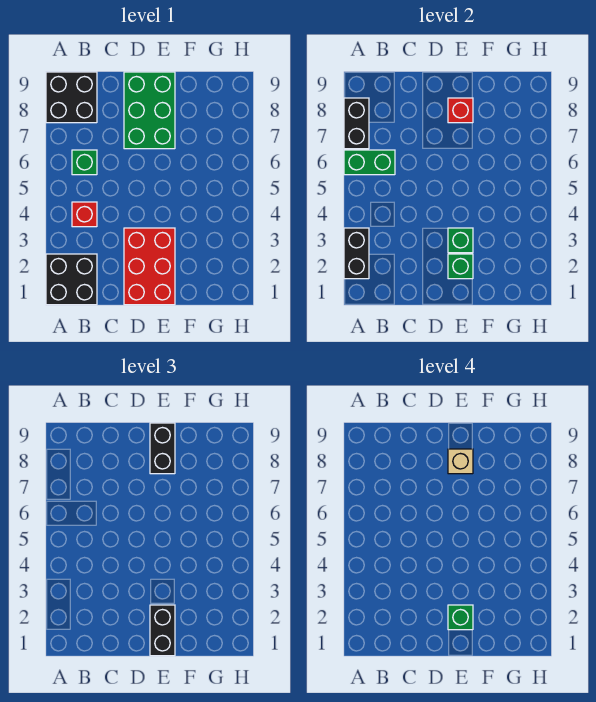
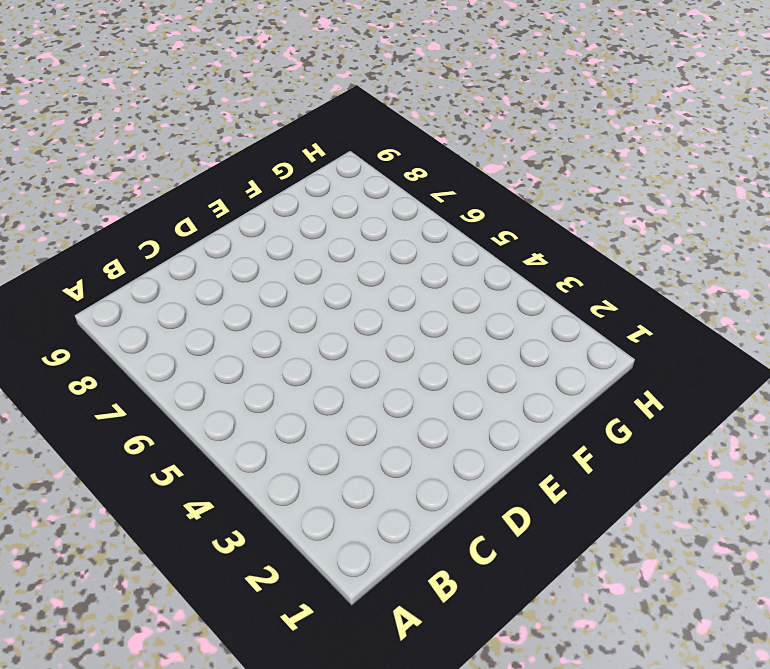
none -> black 2x2 brick [46,254,97,305]
none -> black 2x2 brick [46,72,97,123]
none -> red 1x1 brick [72,202,97,227]

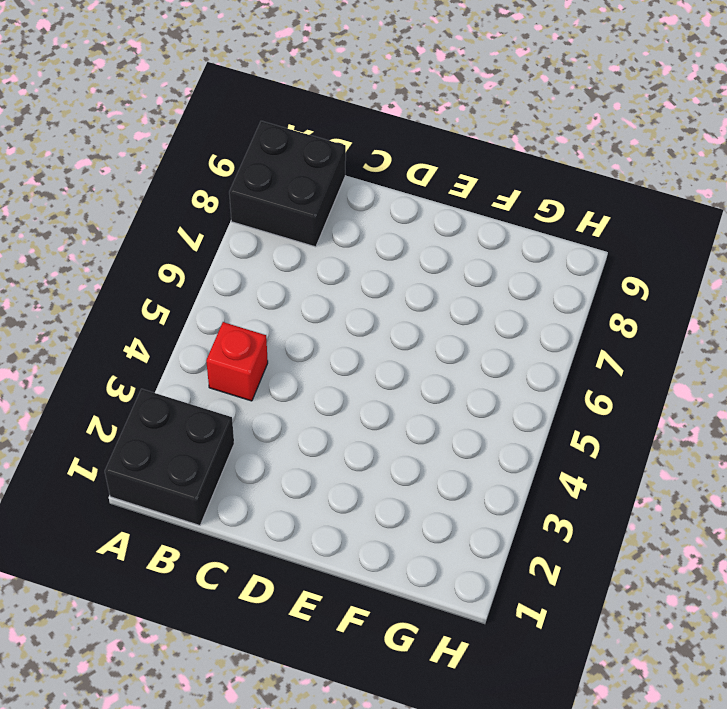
none -> green 1x1 brick [72,150,97,175]
none -> red 2x3 brick [124,228,175,305]
none -> green 2x3 brick [124,72,175,149]

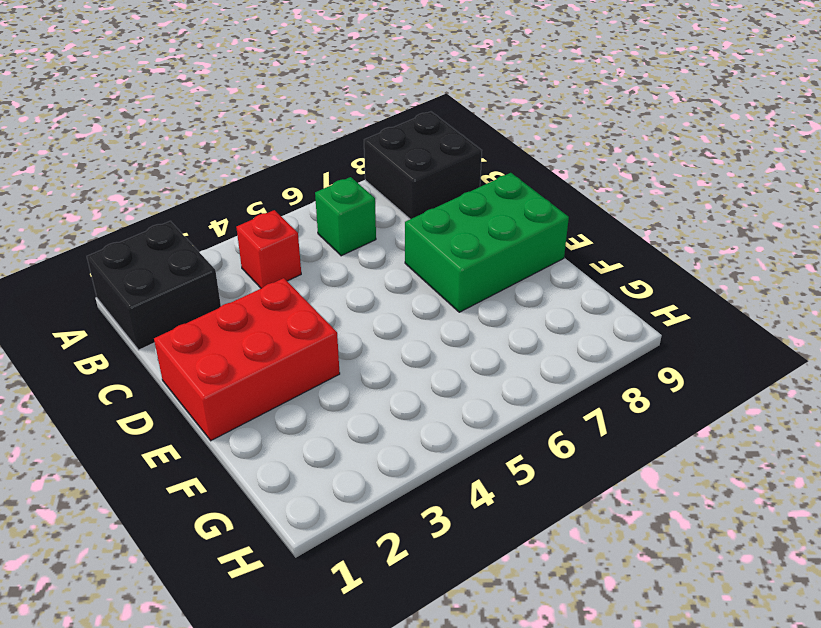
none -> black 1x2 brick [344,228,369,279]
none -> green 1x2 brick [344,150,395,175]
none -> black 1x2 brick [344,98,369,149]

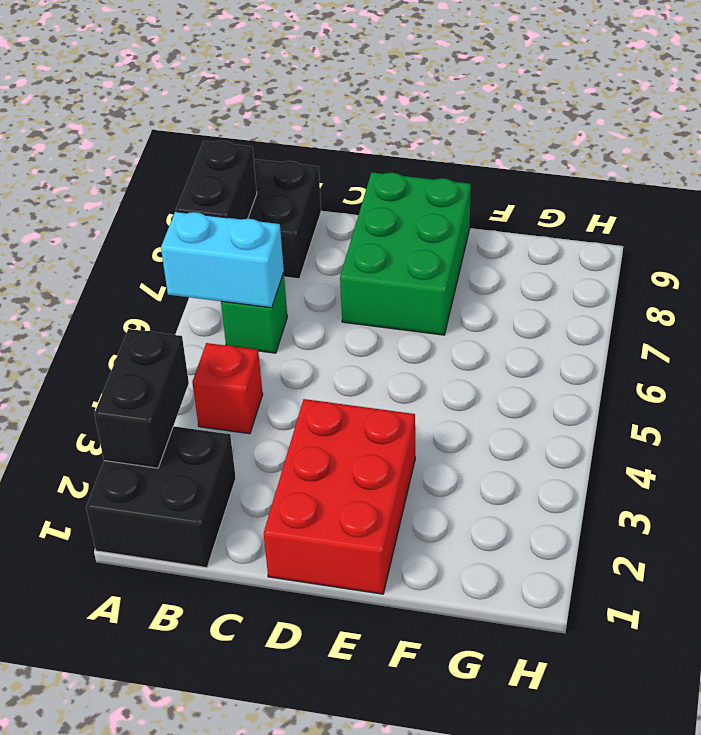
cyan 1x2 brick [161,212,284,308] -> green 1x2 brick [344,150,395,175]
none -> green 1x1 brick [448,254,473,279]
none -> green 1x1 brick [448,228,473,253]
none -> red 1x1 brick [448,98,473,123]

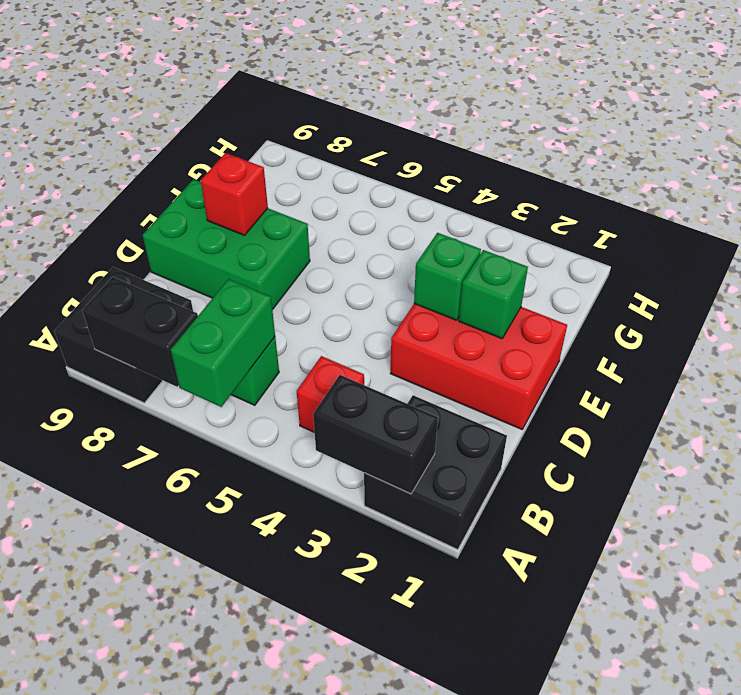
none -> black 1x2 brick [150,605,175,656]
none -> black 1x2 brick [150,423,175,474]
none -> green 1x1 brick [448,605,473,630]

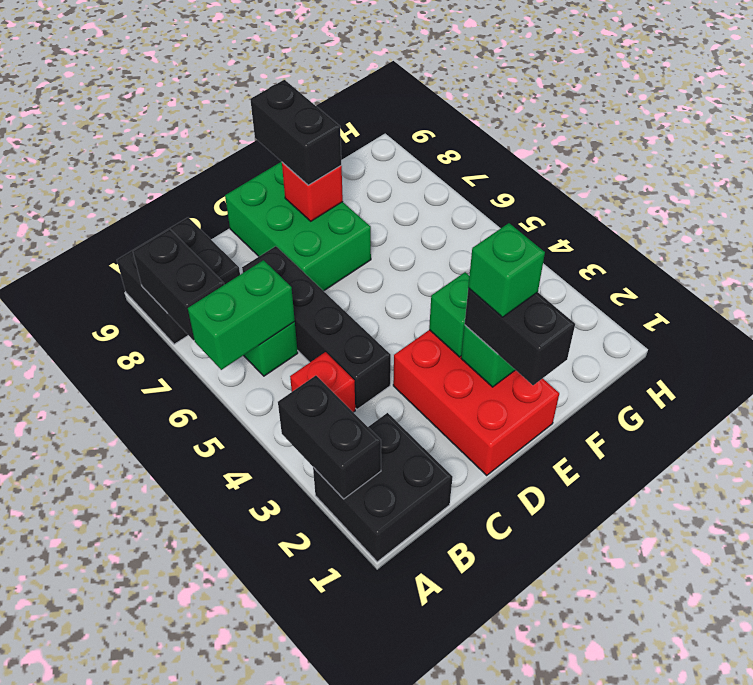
black 1x4 brick [242,246,391,409] -> none
none -> tan 1x1 brick [448,449,473,474]

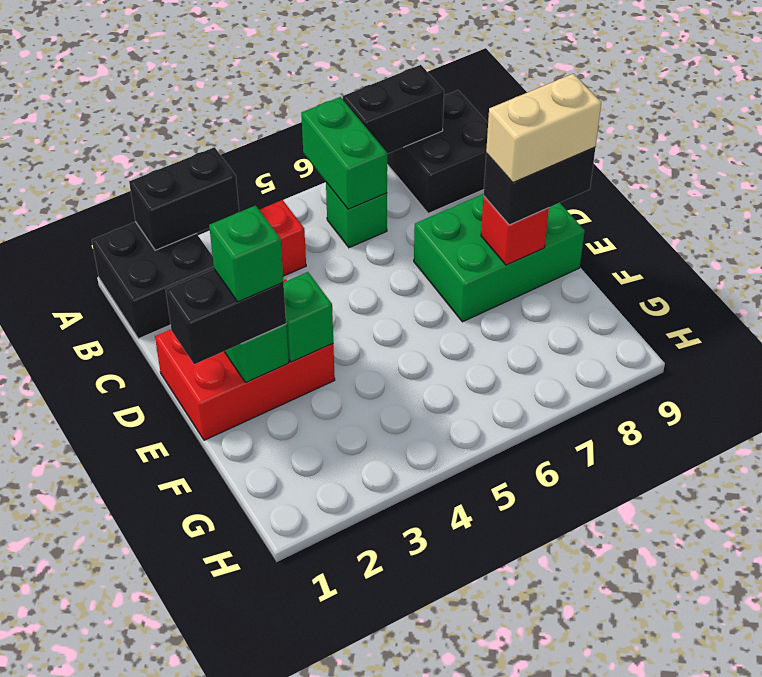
tan 1x2 brick [486,74,601,182] -> tan 1x1 brick [448,449,473,474]

